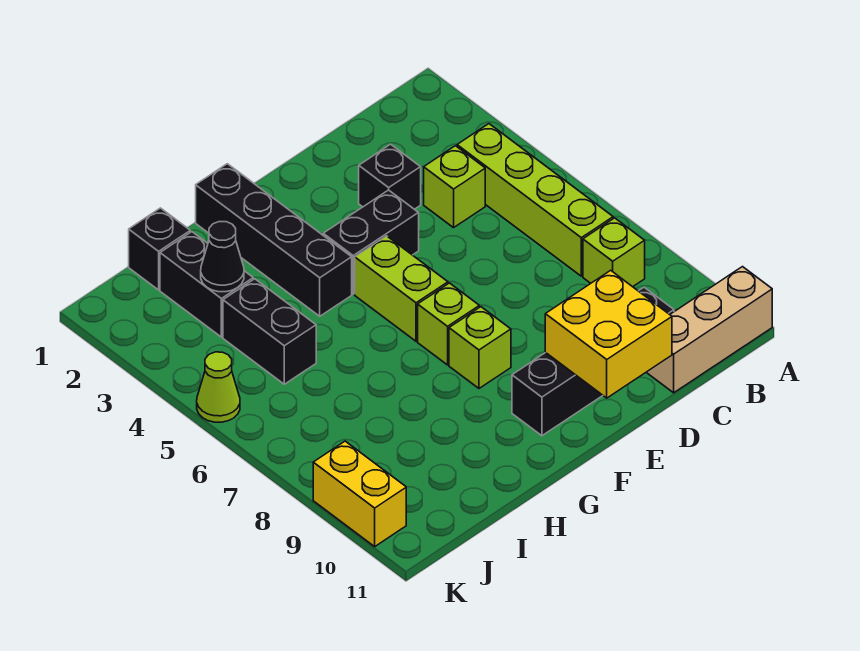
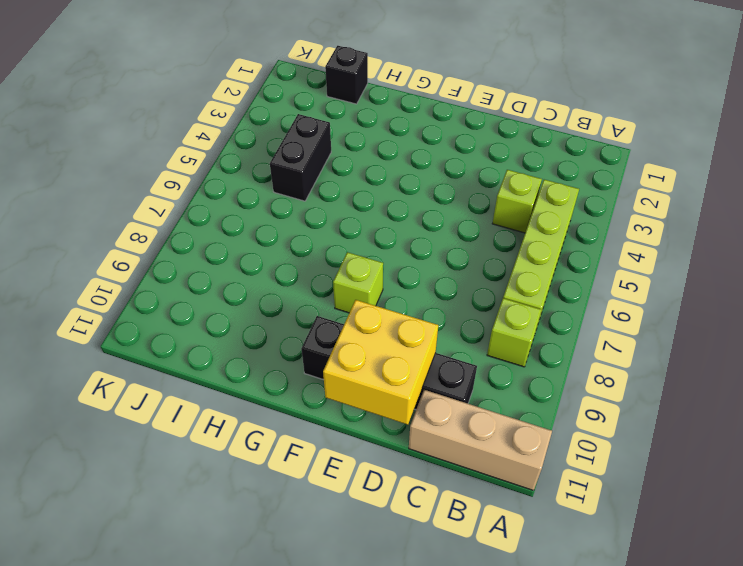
none -> black 1x1 brick [359,144,421,209]
none -> black 1x2 brick [323,190,419,294]
none -> lime 1x2 brick [355,236,448,341]

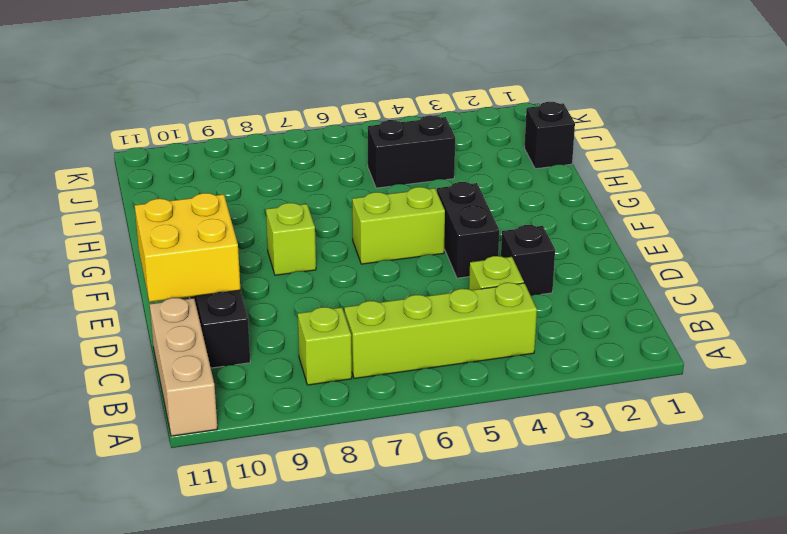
none -> lime 1x1 brick [418,283,479,365]
none -> black 1x4 brick [196,164,352,316]
none -> black 1x2 brick [160,232,253,337]

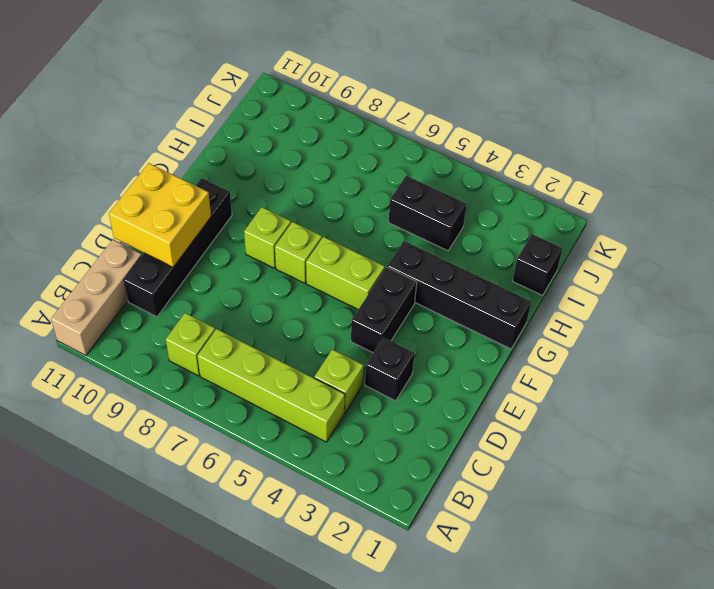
none -> black 1x2 brick [160,232,253,337]
none -> lime 1x1 cone [197,352,240,422]
none -> yellow 1x2 brick [313,441,406,546]

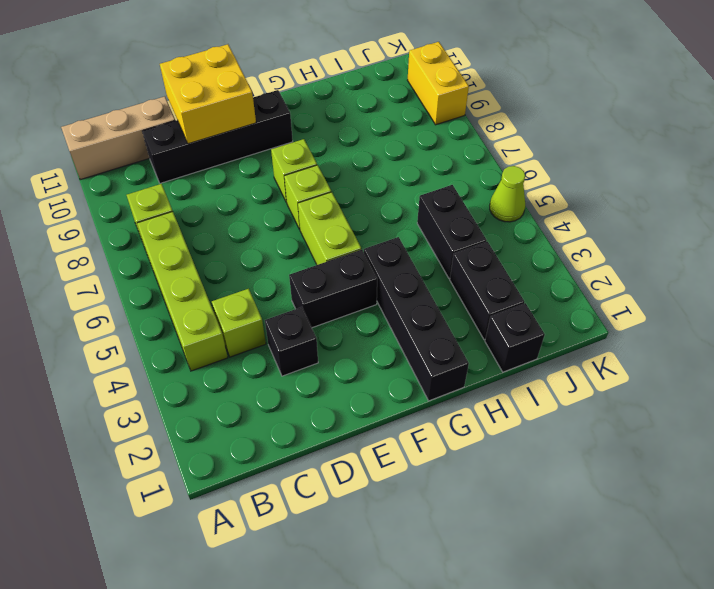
none -> black 1x1 cone [201,222,244,292]

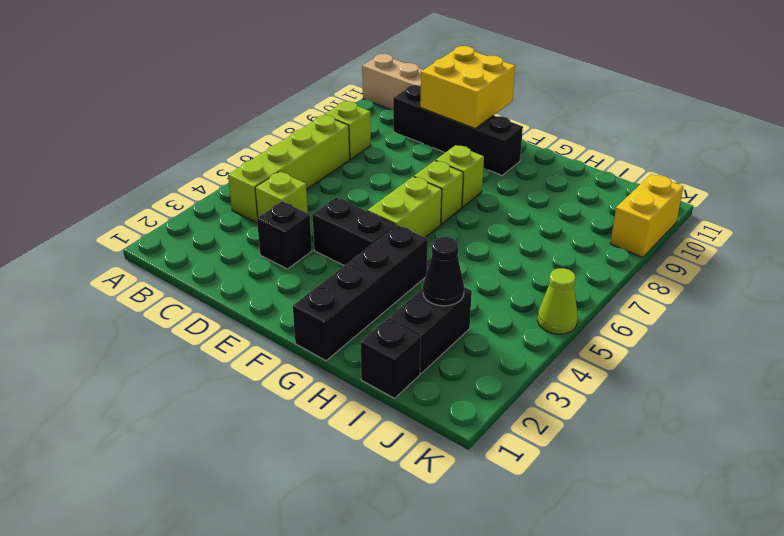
none -> black 1x2 brick [223,279,316,384]

